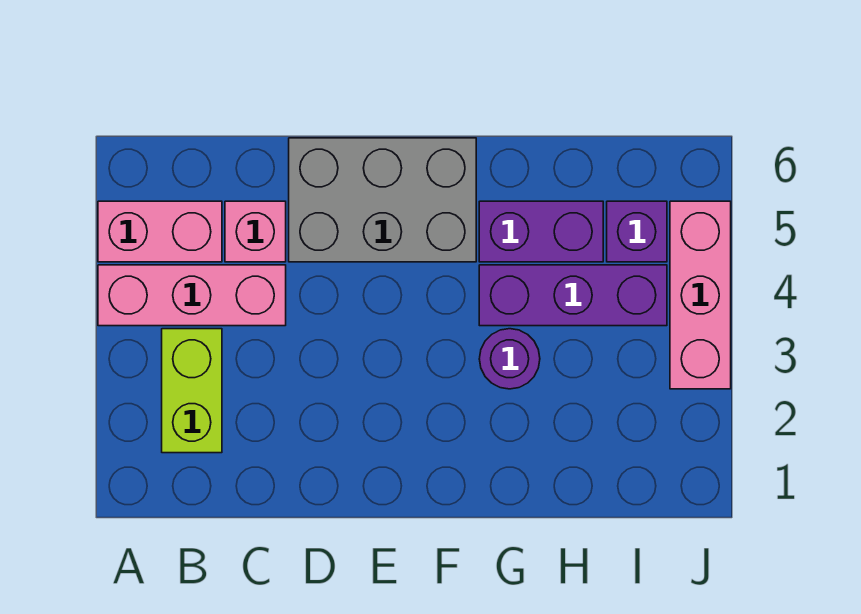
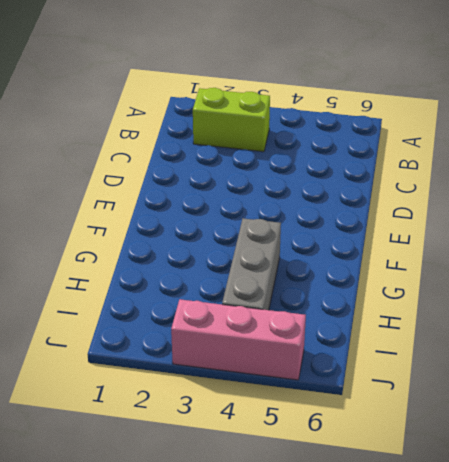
grey 1x3 brick [222,218,281,310] -> purple 1x3 brick [479,265,667,326]
none -> pink 1x3 brick [98,265,286,326]
none -> pink 1x2 brick [98,201,222,262]

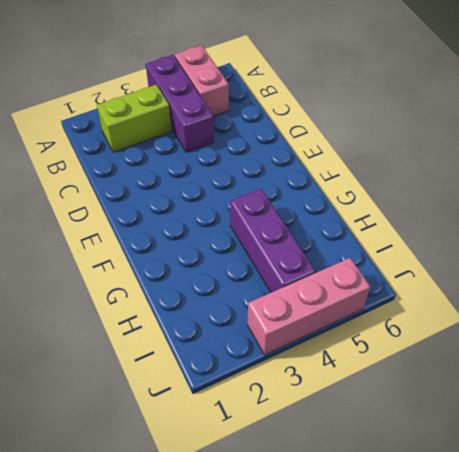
purple 1x3 brick [146,55,214,153] -> pink 1x3 brick [98,265,286,326]
none -> pink 1x1 brick [225,201,286,262]
none -> grey 2x3 brick [289,138,476,262]

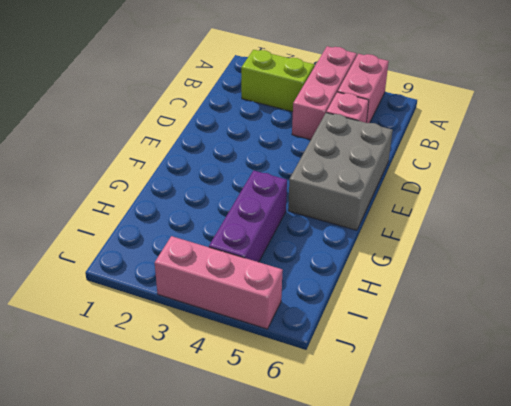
none -> purple 1x1 round brick [479,329,540,389]
none -> purple 1x2 brick [479,201,603,262]

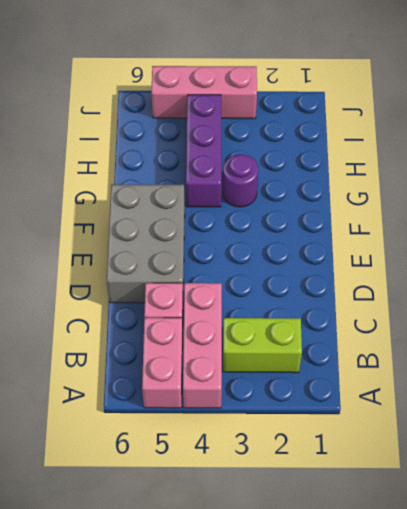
none -> purple 1x2 brick [479,201,603,262]
none -> purple 1x1 brick [607,201,667,262]

